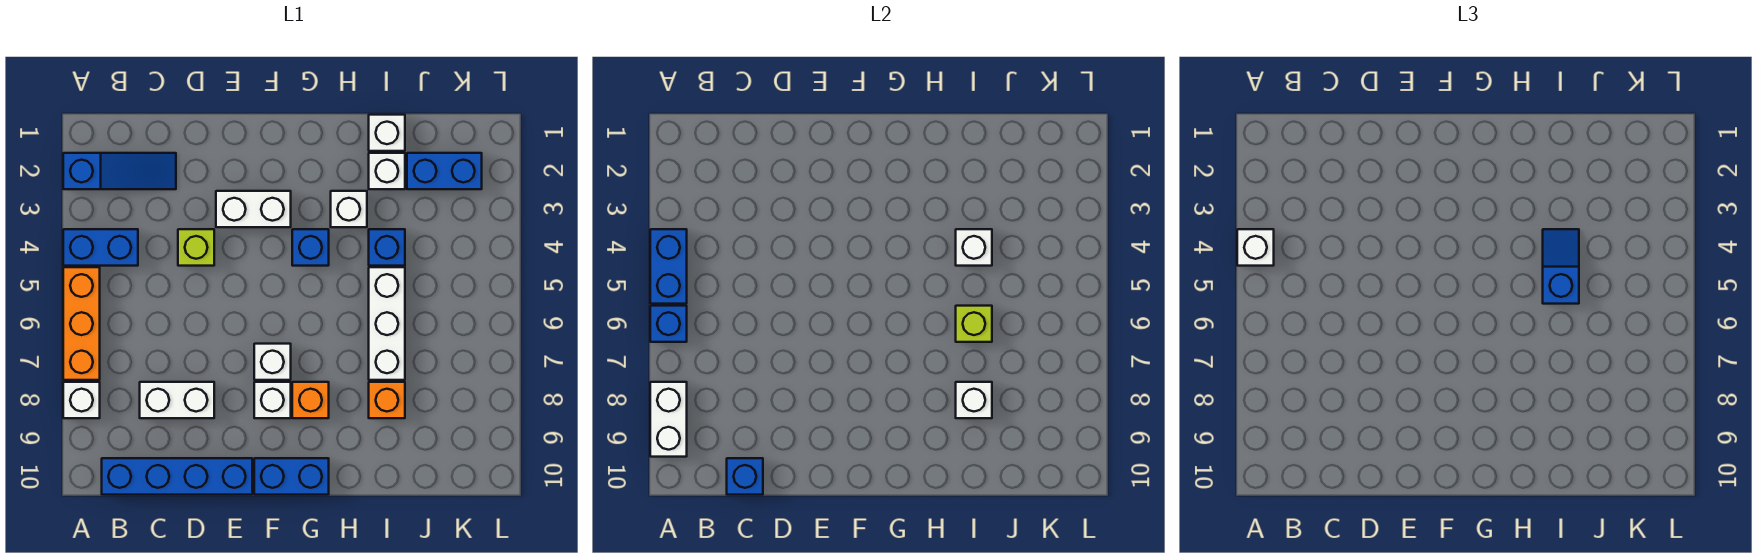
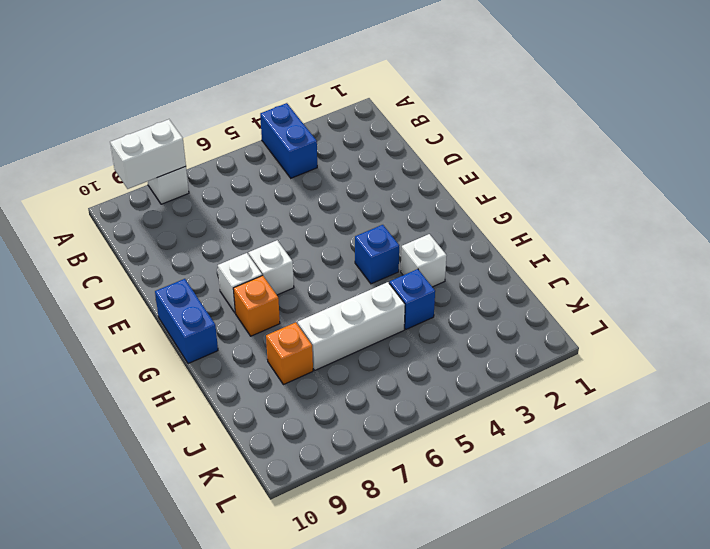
none -> blue 1x3 slope [63,153,176,189]
none -> orange 1x3 brick [63,267,100,380]
none -> blue 1x4 brick [102,458,252,495]

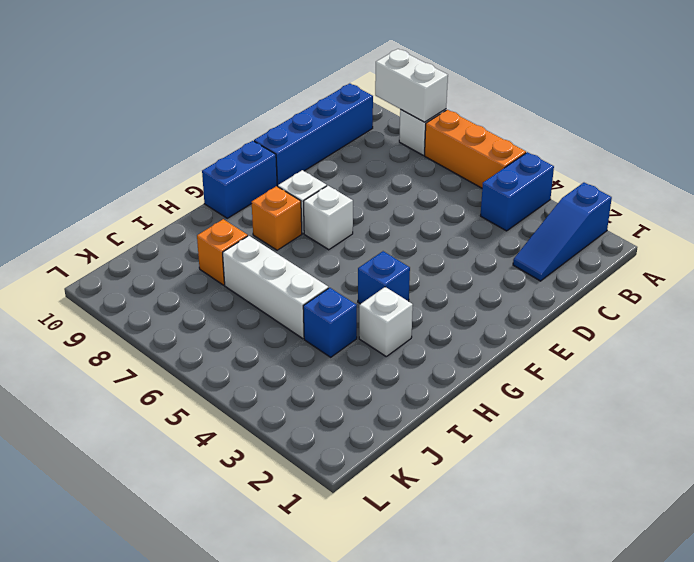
none -> white 1x2 brick [140,382,214,418]
none -> lime 1x1 brick [178,229,214,266]
none -> white 1x2 brick [216,191,291,227]

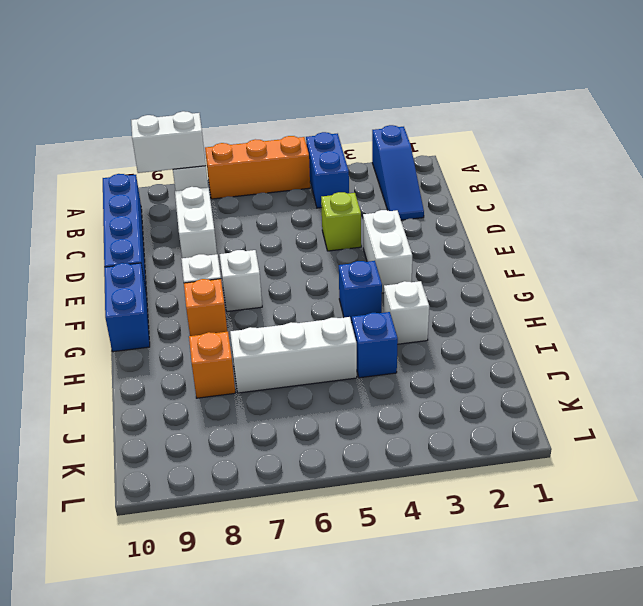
none -> white 1x1 brick [369,115,405,151]
none -> white 1x1 brick [369,153,405,189]
none -> blue 1x2 brick [407,153,482,189]

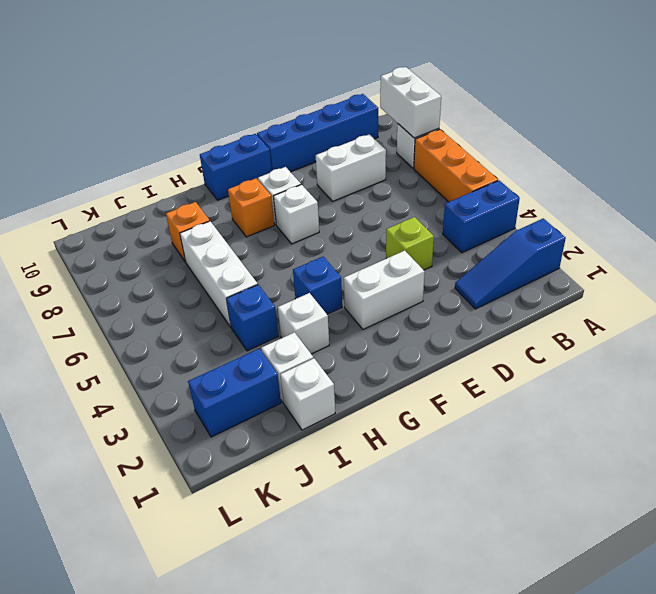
none -> blue 1x2 brick [650,229,687,304]
none -> blue 1x1 brick [650,306,687,342]
none -> blue 1x1 brick [727,458,763,495]

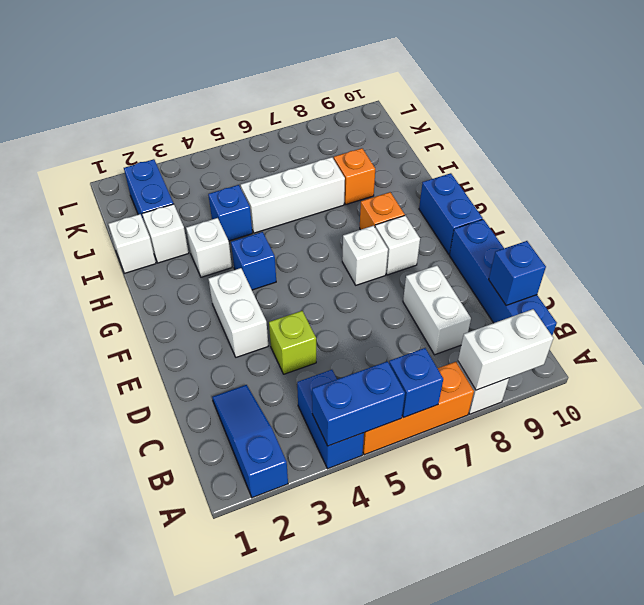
none -> white 1x1 brick [956,229,992,266]
none -> lime 1x1 brick [956,306,992,342]
none -> white 1x1 brick [956,382,992,418]

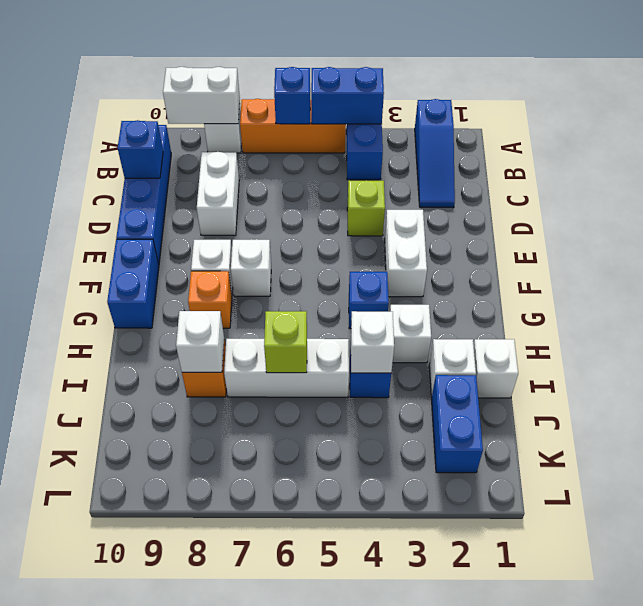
none -> white 1x1 brick [1237,229,1274,266]
none -> blue 1x2 slope [1543,229,1579,304]

